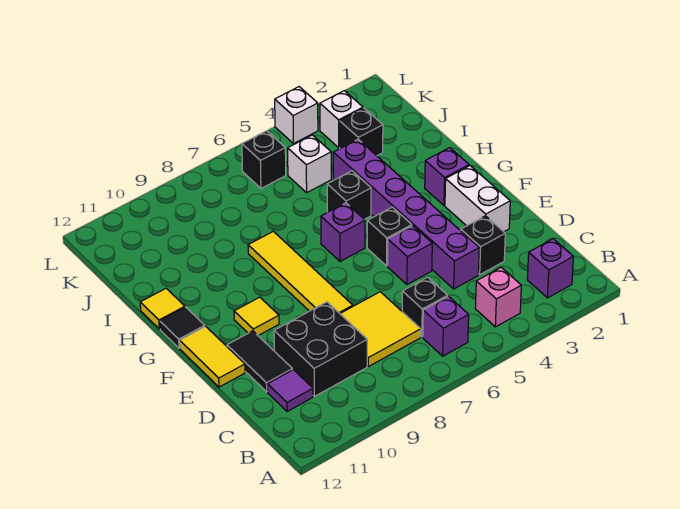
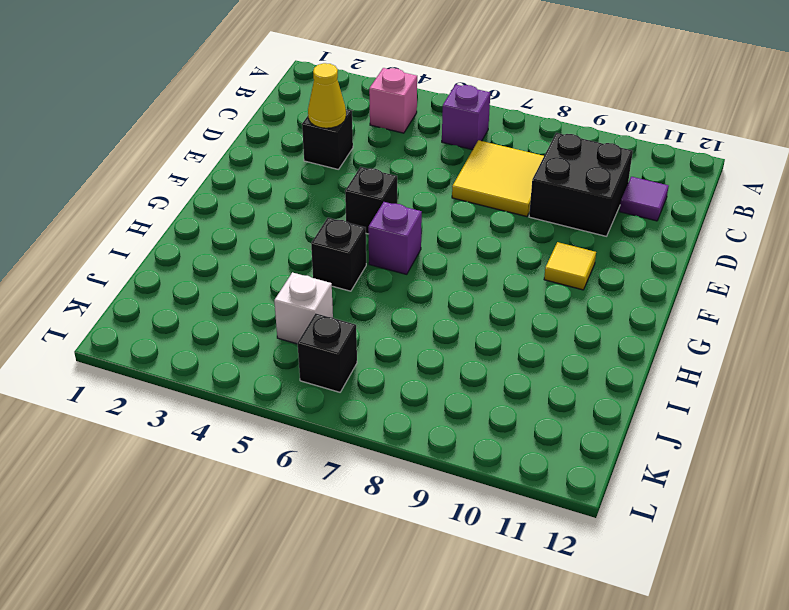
yellow 1x1 cone [308,63,346,128] -> none
none -> purple 1x1 brick [527,239,573,298]
none -> black 1x1 brick [402,277,448,337]
none -> purple 1x6 brick [333,139,479,289]

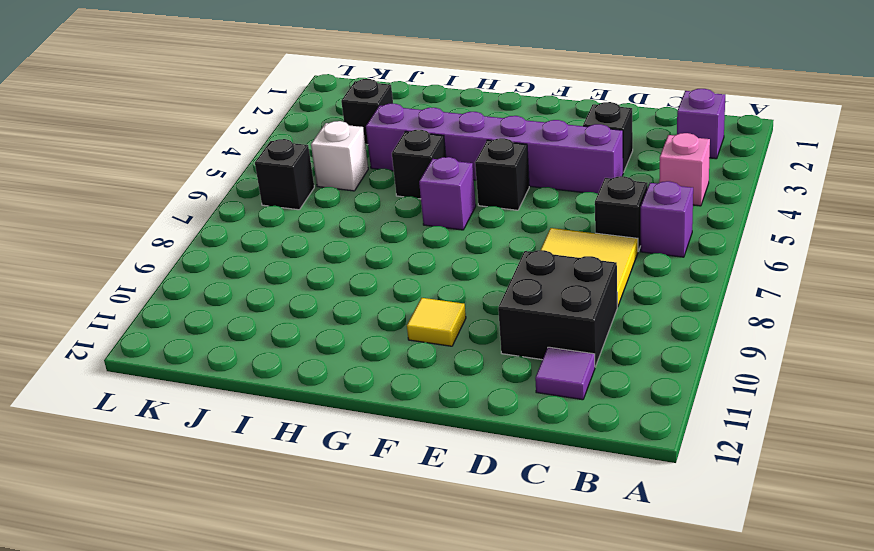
none -> black 1x2 tile [227,331,292,392]
none -> white 1x2 brick [445,166,510,232]
none -> purple 1x1 brick [387,226,432,284]

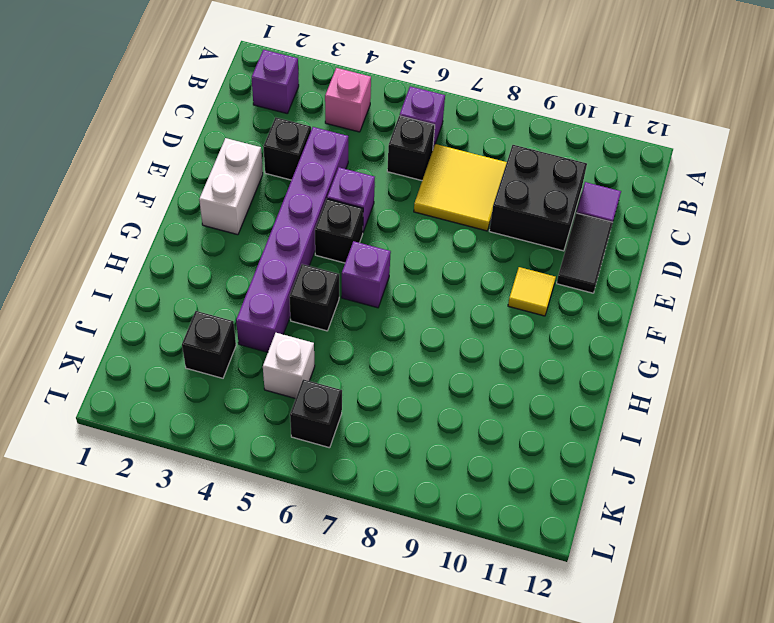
none -> yellow 1x4 tile [248,231,353,313]
none -> yellow 1x2 tile [180,326,245,387]
none -> purple 1x1 brick [425,148,469,205]

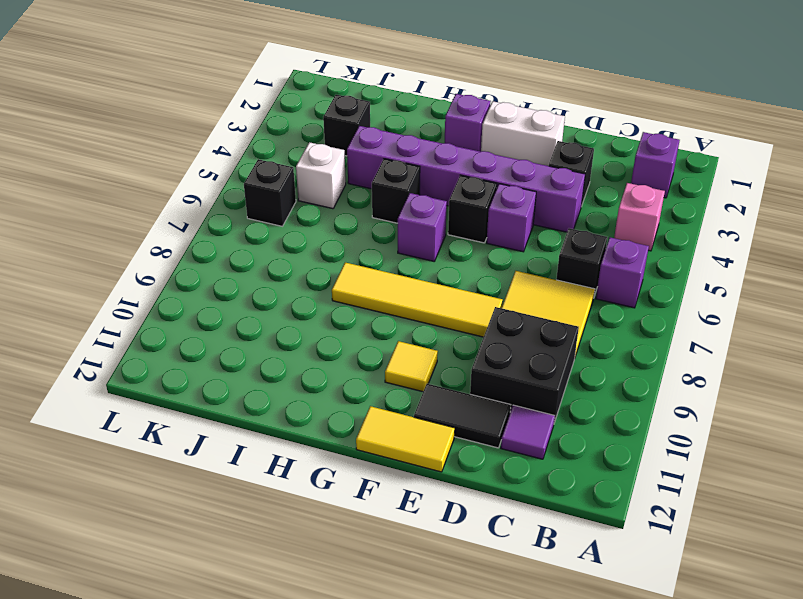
none -> black 1x1 tile [160,307,205,348]
none -> yellow 1x1 tile [140,288,185,329]
none -> white 1x1 brick [320,91,363,148]

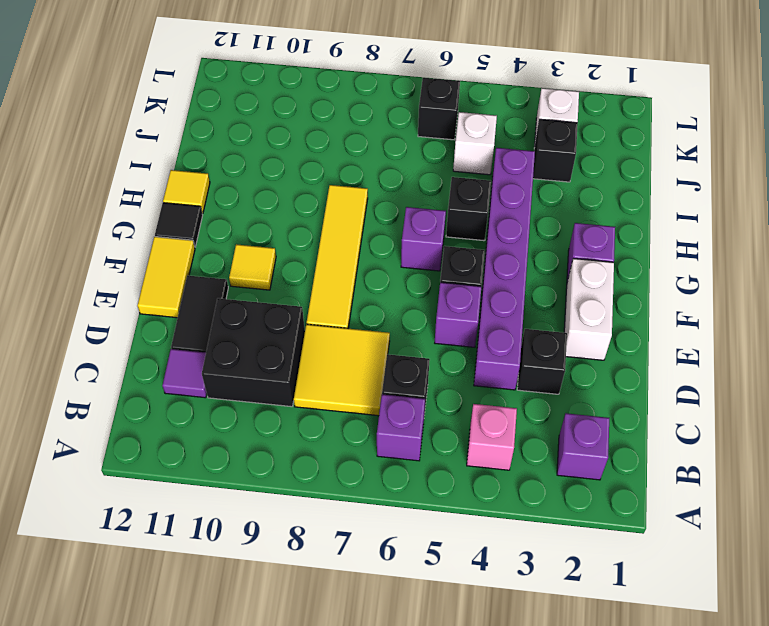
none -> white 1x1 brick [275,87,318,144]

